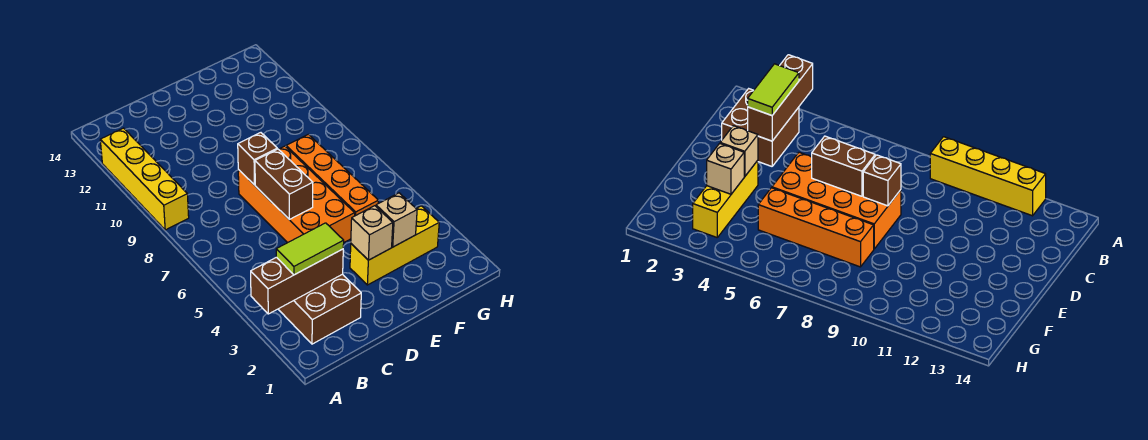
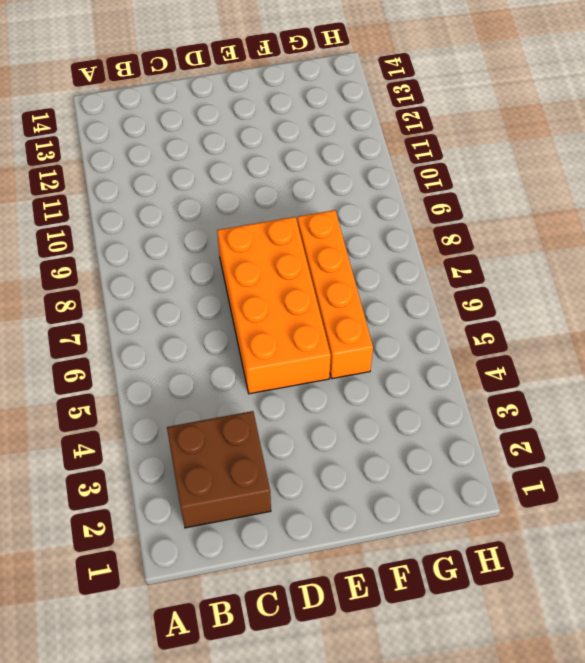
none -> yellow 1x4 brick [100,128,189,230]
none -> yellow 1x3 brick [350,206,439,285]

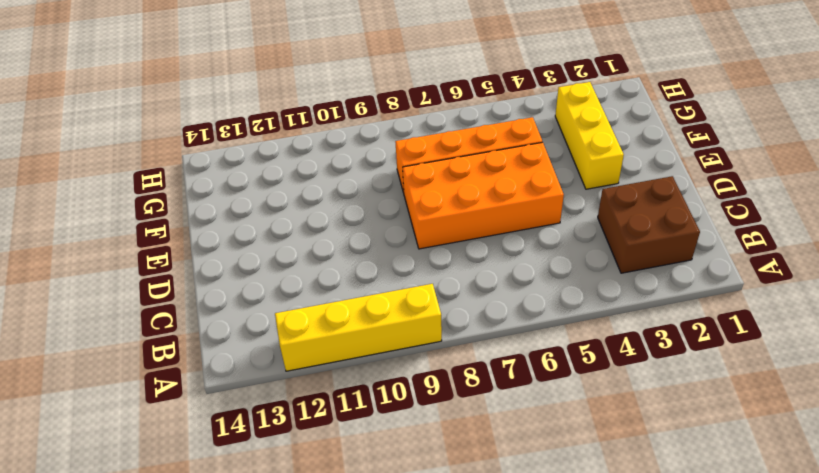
none -> brown 1x3 brick [251,249,343,314]
none -> brown 1x2 brick [255,149,313,219]

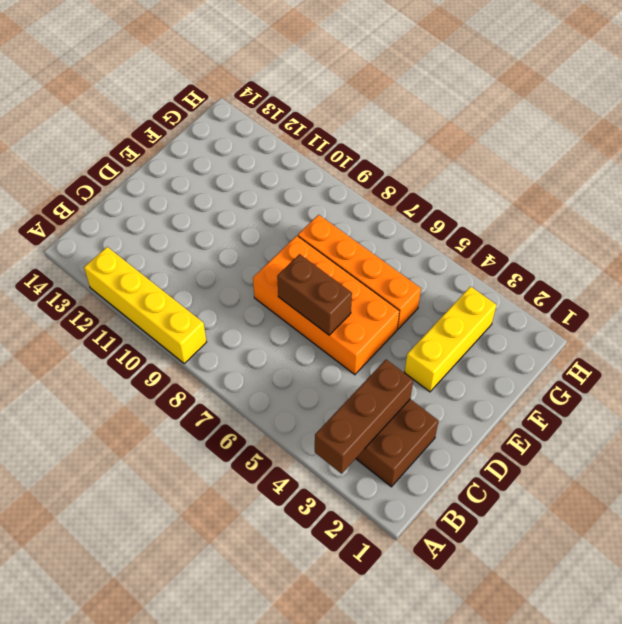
none -> brown 1x1 brick [238,133,277,185]
none -> tan 1x1 brick [351,206,393,260]

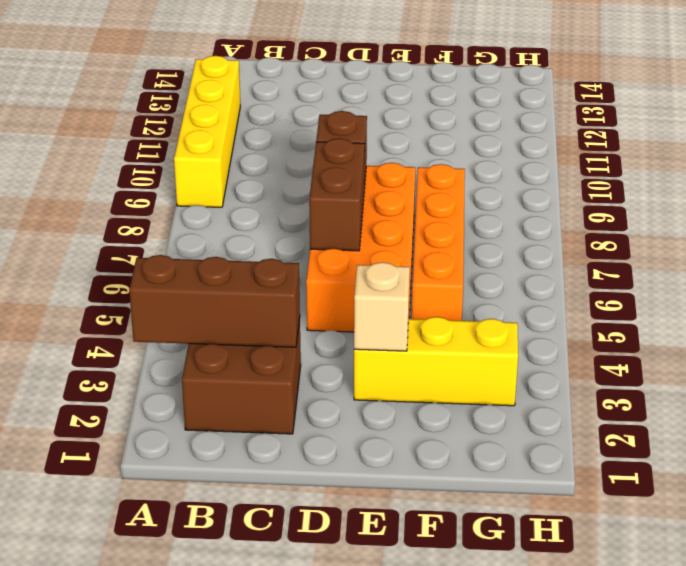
none -> tan 1x1 brick [376,193,417,247]
none -> lime 1x2 tile [276,223,344,275]

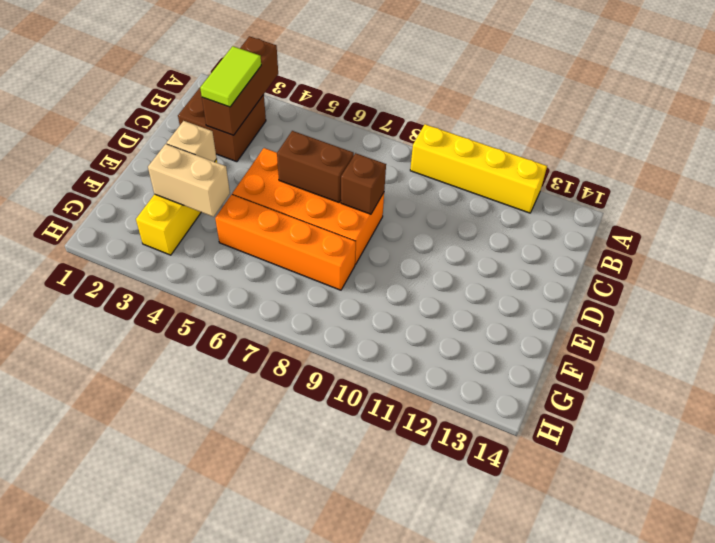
tan 1x2 brick [148,144,230,217] -> tan 1x1 brick [376,193,417,247]

